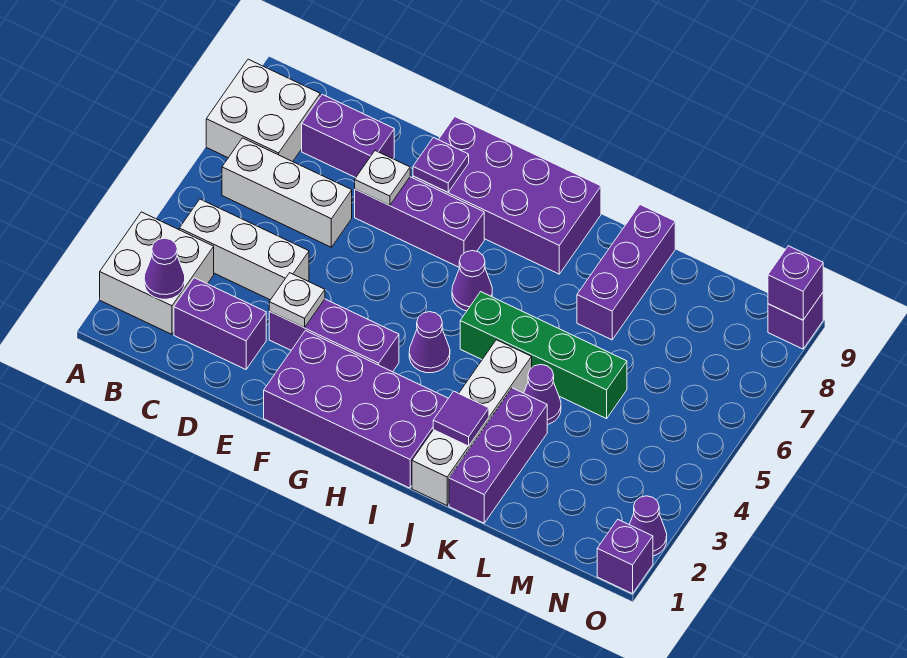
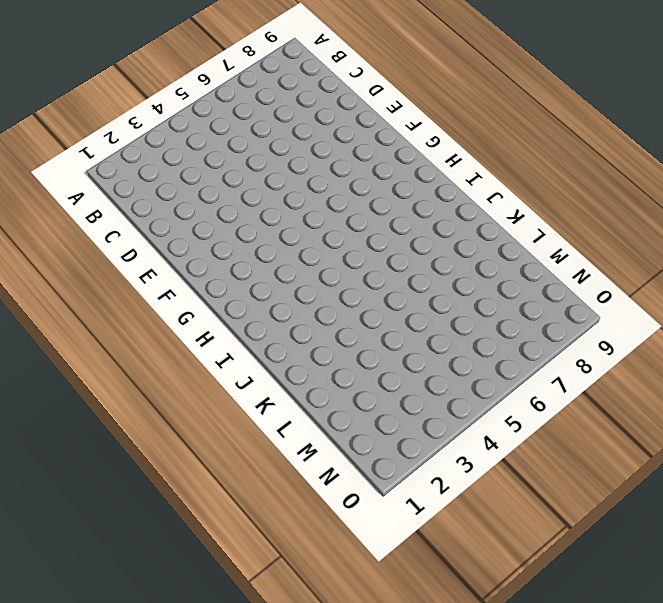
none -> white 2x2 brick [100,212,214,334]
none -> white 2x2 brick [206,59,320,162]
none -> white 1x3 brick [179,199,309,300]

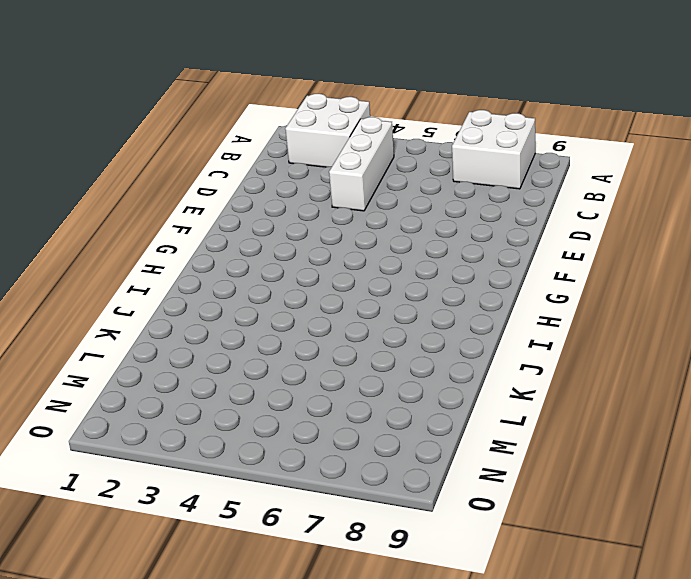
none -> white 1x3 brick [222,138,352,247]
none -> purple 1x2 brick [174,278,266,369]
none -> purple 1x2 brick [302,94,394,178]

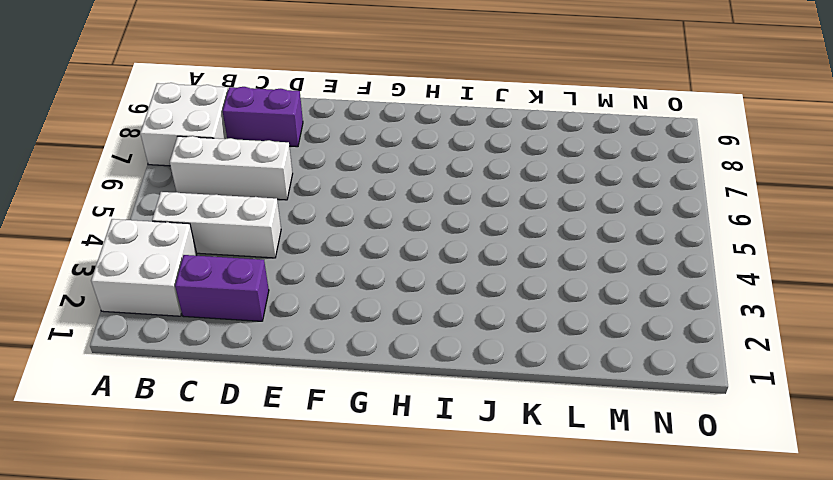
none -> purple 1x3 brick [269,299,399,372]
none -> purple 1x3 brick [355,177,484,268]
none -> purple 2x4 brick [264,331,448,488]

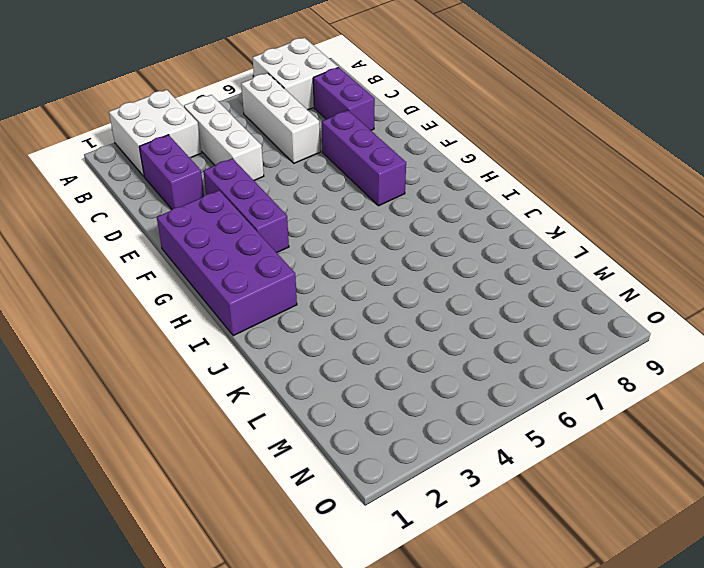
none -> purple 2x4 brick [413,117,601,274]
none -> purple 1x1 cone [409,312,450,373]
none -> purple 1x1 cone [452,251,492,311]

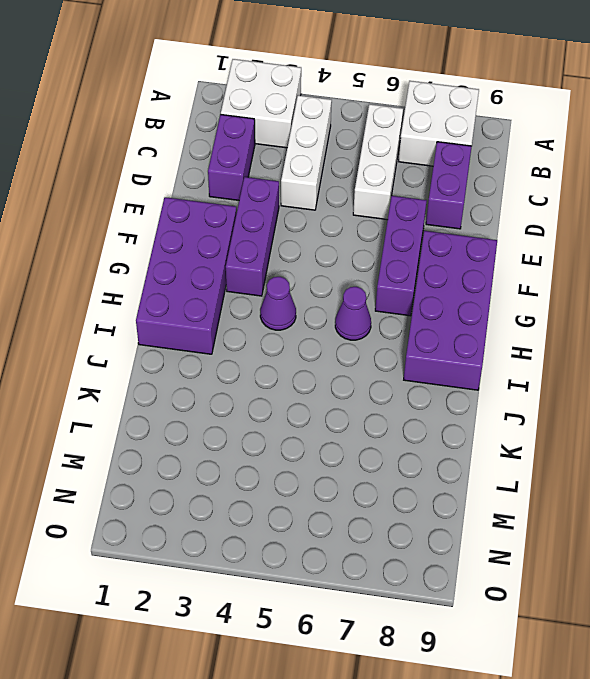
none -> green 1x4 brick [460,292,627,419]
none -> white 1x4 brick [412,340,532,506]
none -> purple 1x3 brick [449,388,547,523]

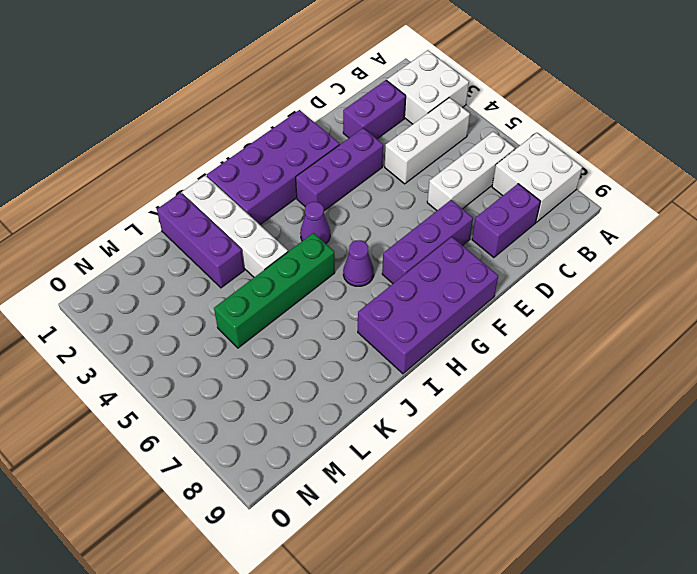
none -> purple 1x1 cone [524,364,561,425]
none -> purple 1x3 brick [577,205,675,340]
none -> purple 1x1 brick [597,520,653,594]

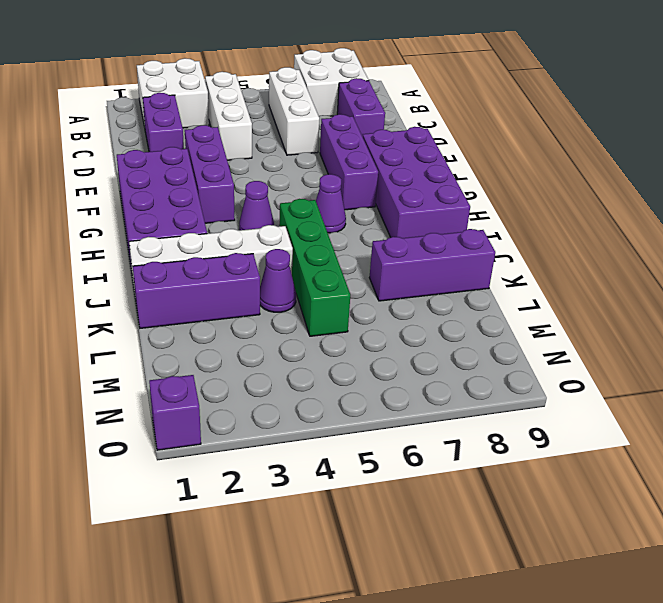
none -> purple 1x1 cone [629,496,667,556]
none -> purple 1x1 brick [768,293,823,349]
none -> purple 1x1 cone [144,238,185,299]

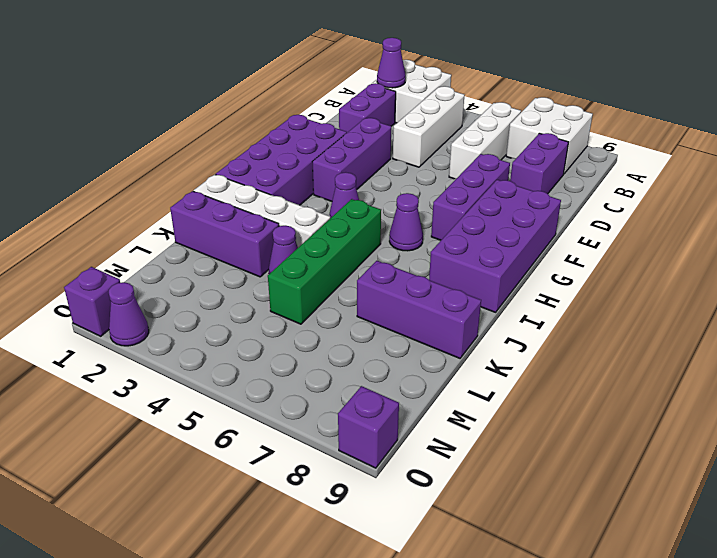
none -> white 1x1 plate [269,273,325,328]
none -> white 1x1 plate [355,151,410,206]
none -> purple 1x1 plate [413,138,469,192]

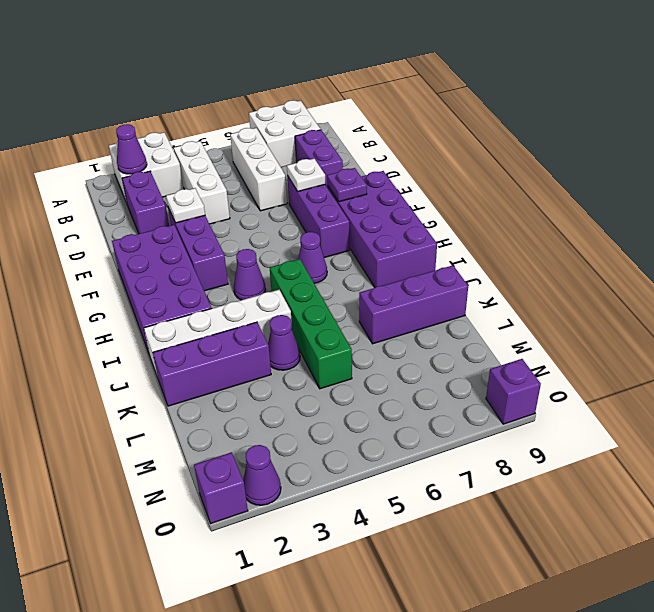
none -> purple 1x1 tile [433,391,489,446]
none -> purple 1x1 brick [768,246,823,320]

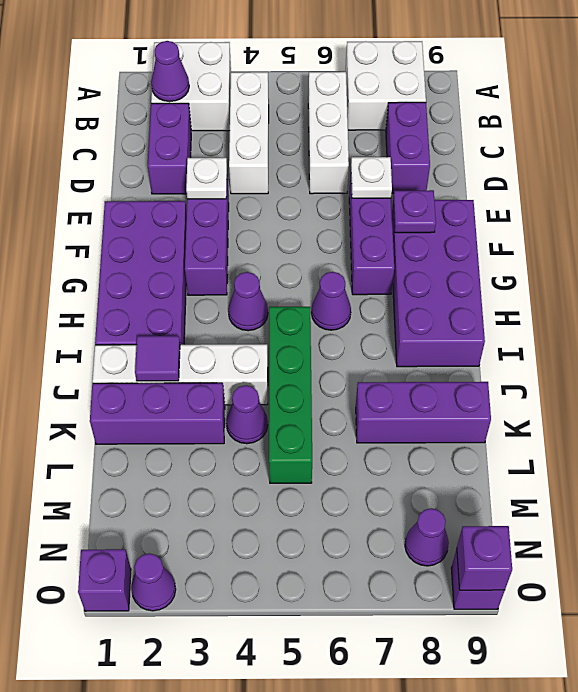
purple 1x1 cone [405,508,449,566] -> none

